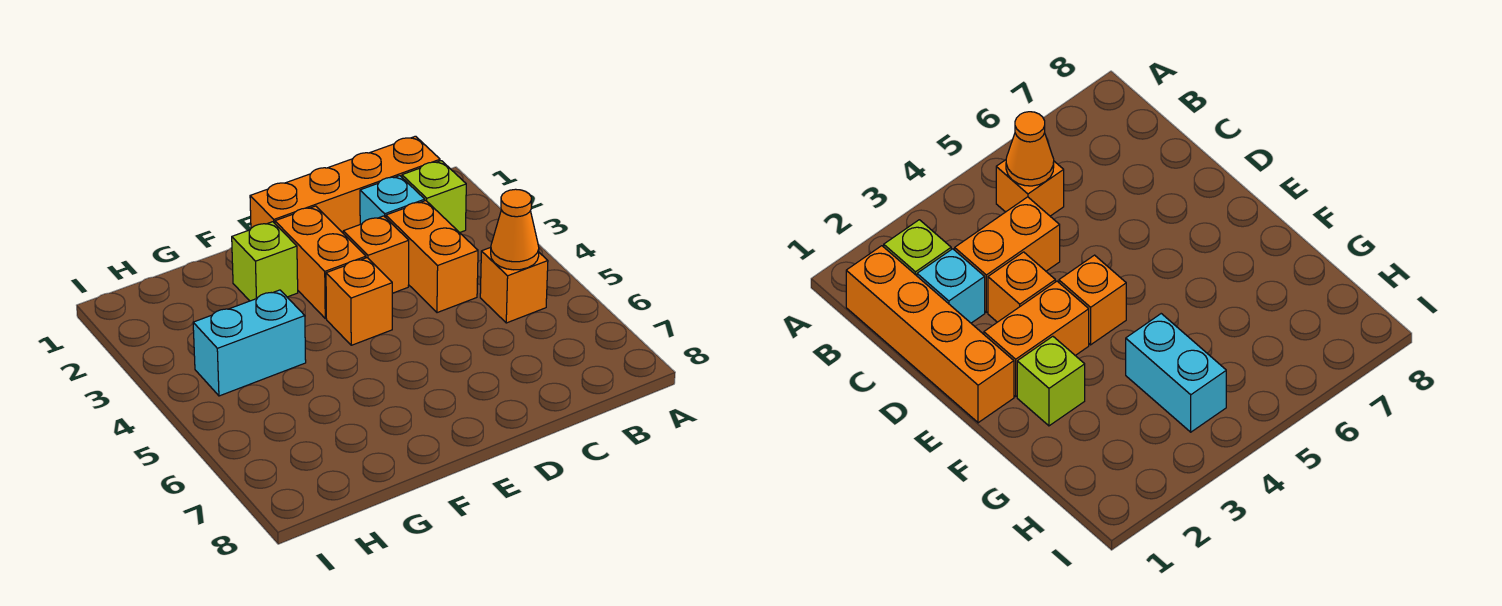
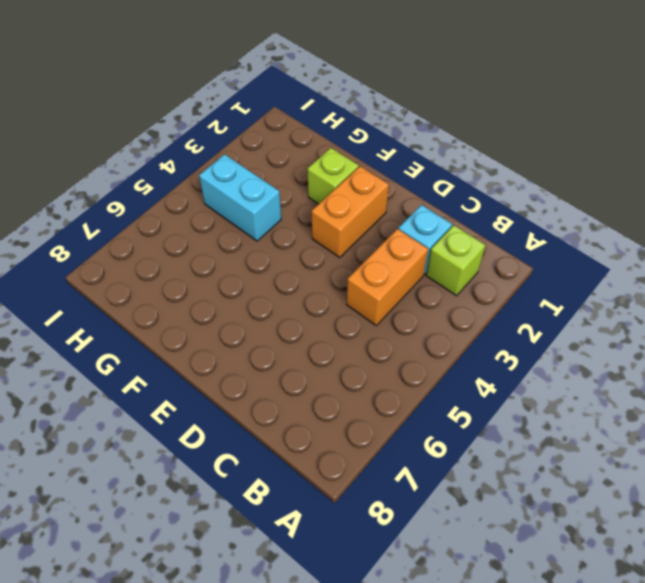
none -> orange 1x4 brick [250,136,440,233]
none -> orange 1x1 brick [480,247,548,323]

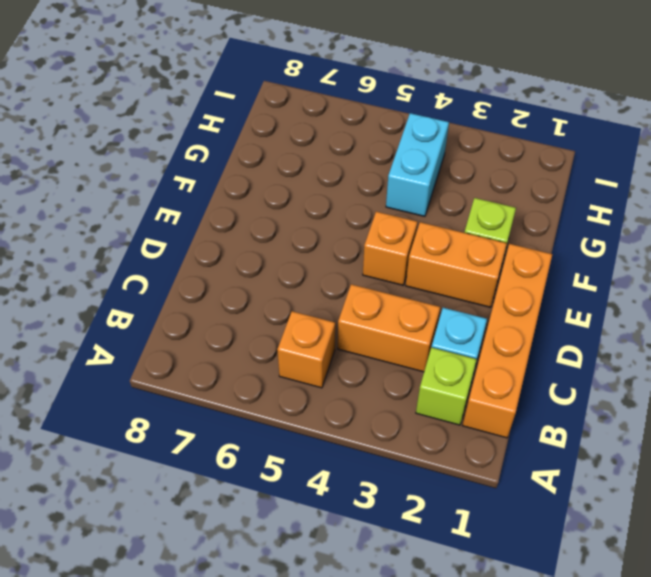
none -> orange 1x1 brick [343,216,409,293]
none -> orange 1x1 cone [491,189,539,270]

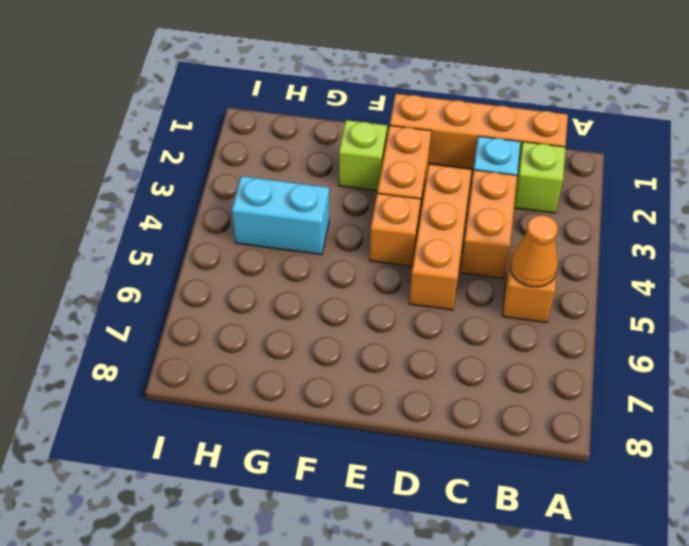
orange 1x3 brick [409,164,472,310] -> orange 1x1 brick [343,216,409,293]

